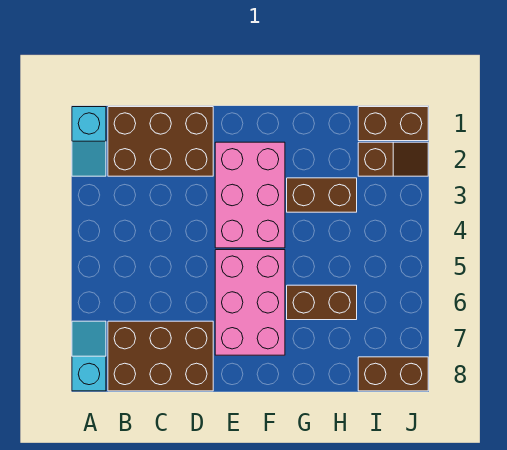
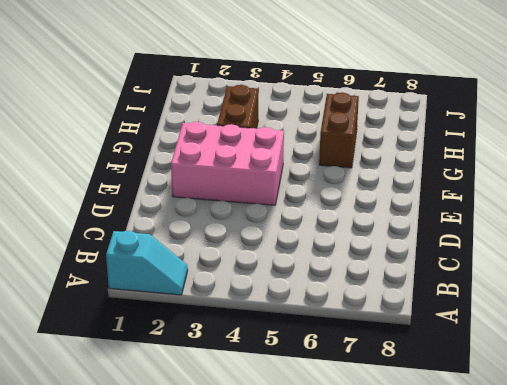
none -> cyan 1x2 slope [72,321,106,391]
none -> brown 2x3 brick [108,107,213,176]

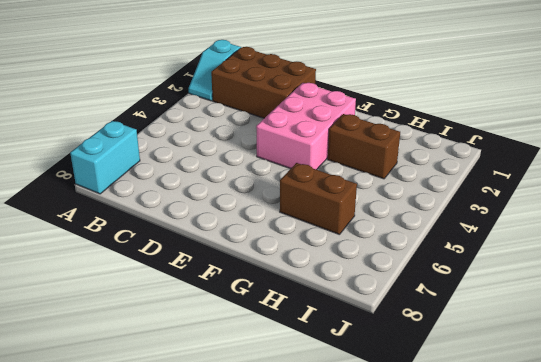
cyan 1x2 brick [70,121,140,194] -> cyan 1x2 slope [72,321,106,391]
none -> brown 2x3 brick [108,321,213,391]
none -> pink 2x3 brick [215,250,285,355]

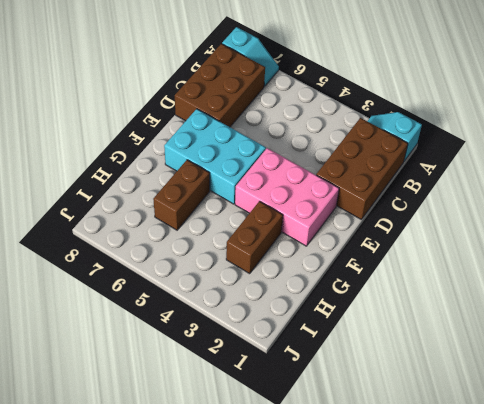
cyan 2x3 brick [164,109,266,204] -> pink 2x3 brick [215,250,285,355]
none -> brown 1x2 brick [358,107,428,141]
none -> brown 1x2 slope [358,142,428,176]

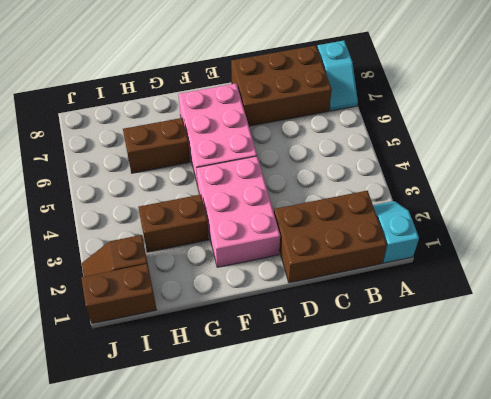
none -> brown 1x2 brick [358,357,428,391]

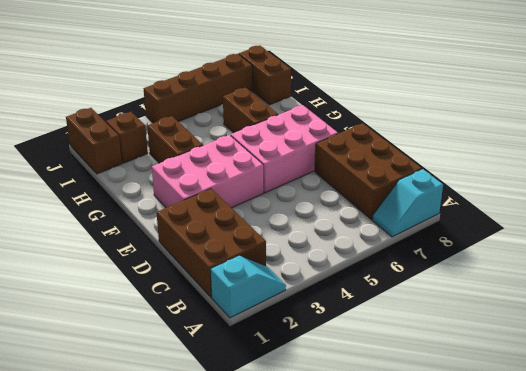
brown 1x4 brick [144,54,252,123] -> none

